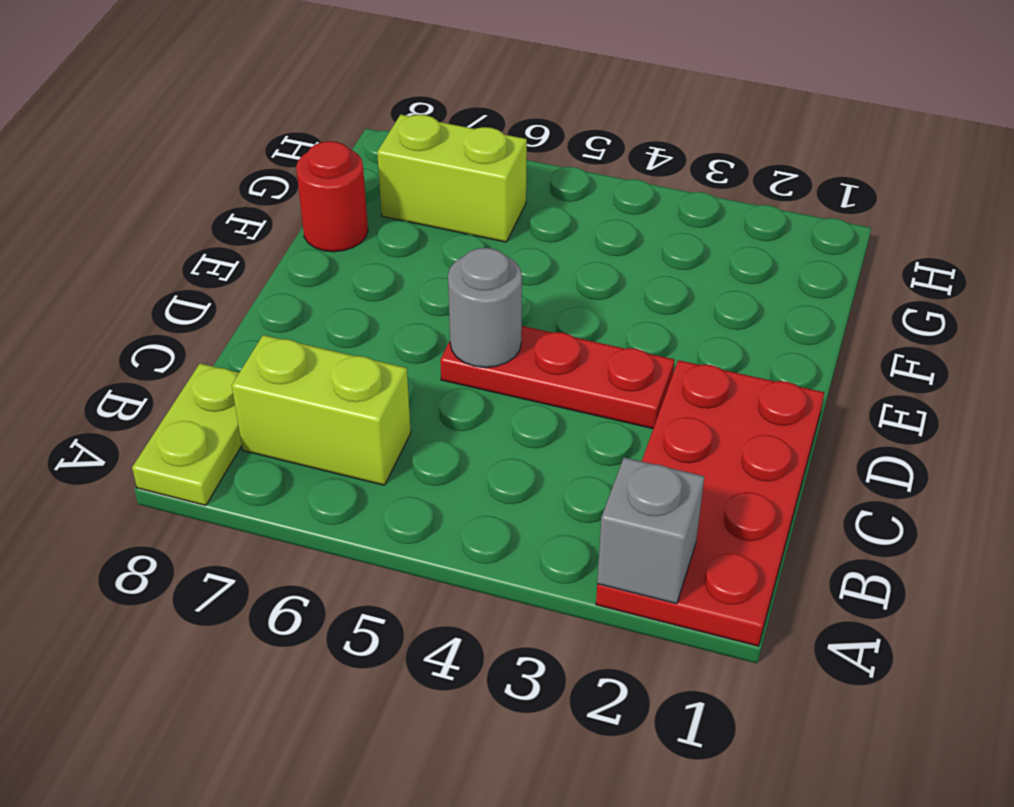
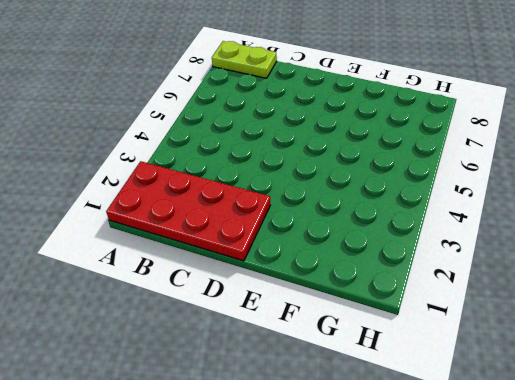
none -> lime 1x2 brick [232,335,411,485]
none -> red 1x3 plate [440,326,674,429]

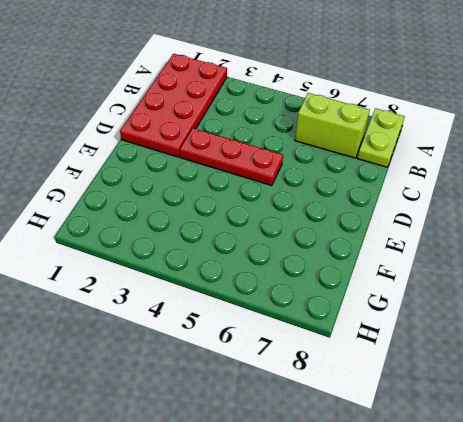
none -> red 1x1 round brick [296,141,368,252]
none -> lime 1x2 brick [377,115,527,242]

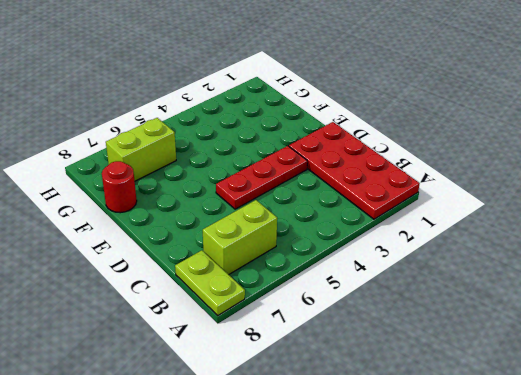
none -> grey 1x1 brick [597,457,704,604]
none -> grey 1x1 round brick [448,248,522,368]

